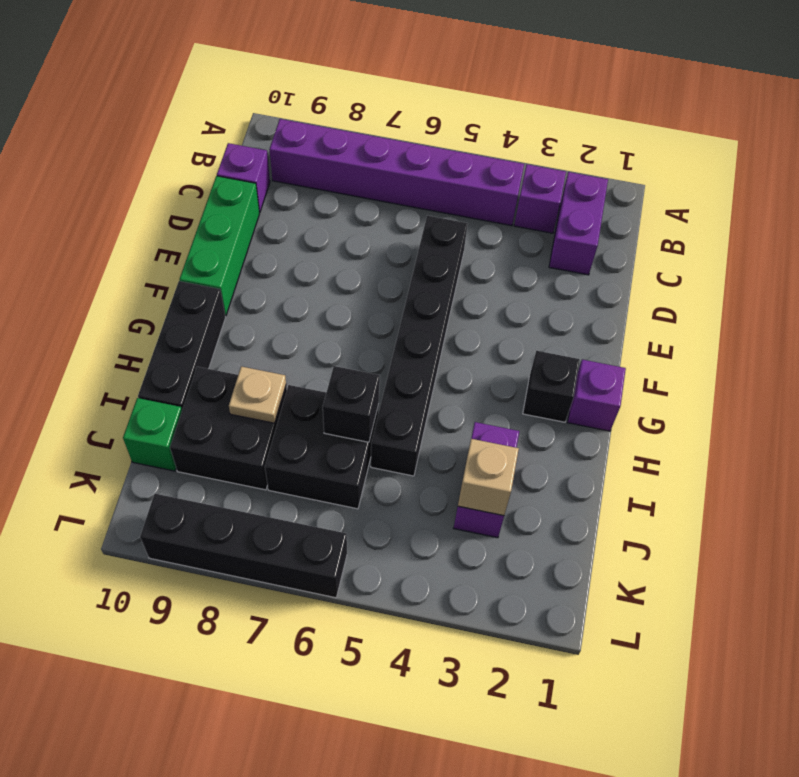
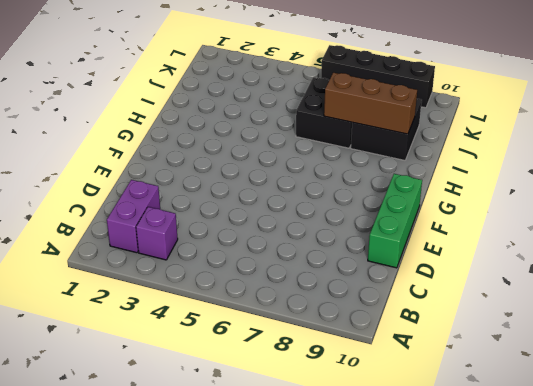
brown 1x3 brick [324,73,417,134] -> tan 1x1 plate [229,366,286,423]
none -> purple 1x6 brick [270,119,524,226]
none -> purple 1x1 brick [217,143,270,213]
none -> black 1x6 brick [371,216,468,476]

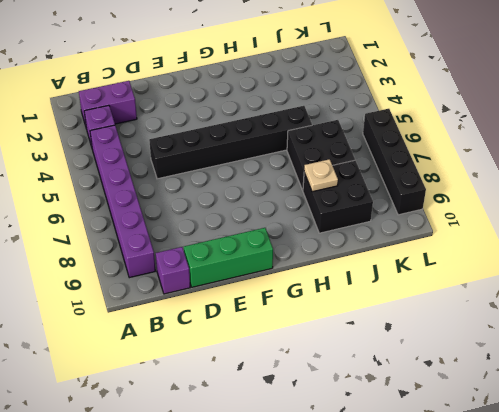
none -> purple 1x1 brick [567,360,626,431]
none -> black 1x1 brick [523,351,580,422]
none -> black 1x3 brick [138,281,226,410]

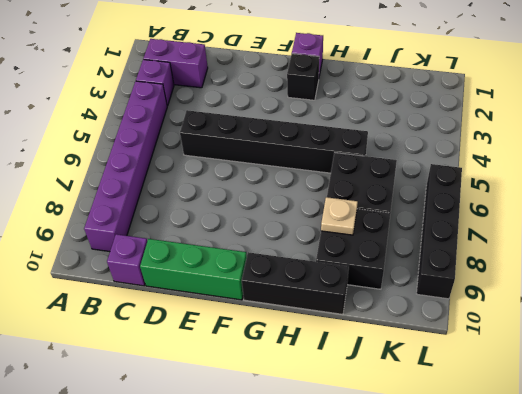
none -> purple 1x2 brick [454,422,519,538]
none -> green 1x1 brick [123,398,182,471]
none -> black 1x1 brick [323,366,380,442]

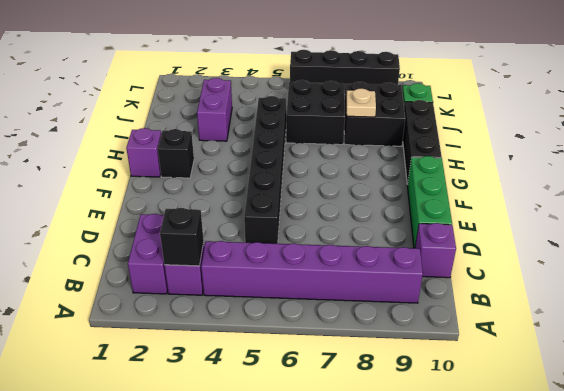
black 1x1 brick [160,208,204,266] -> black 1x1 brick moved to [323,366,380,442]
none -> tan 1x1 brick [458,439,519,516]

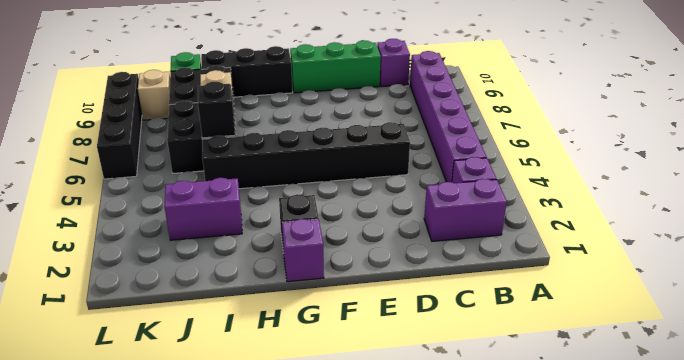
tan 1x1 brick [138,70,170,120] -> tan 1x1 brick moved to [458,439,519,516]

